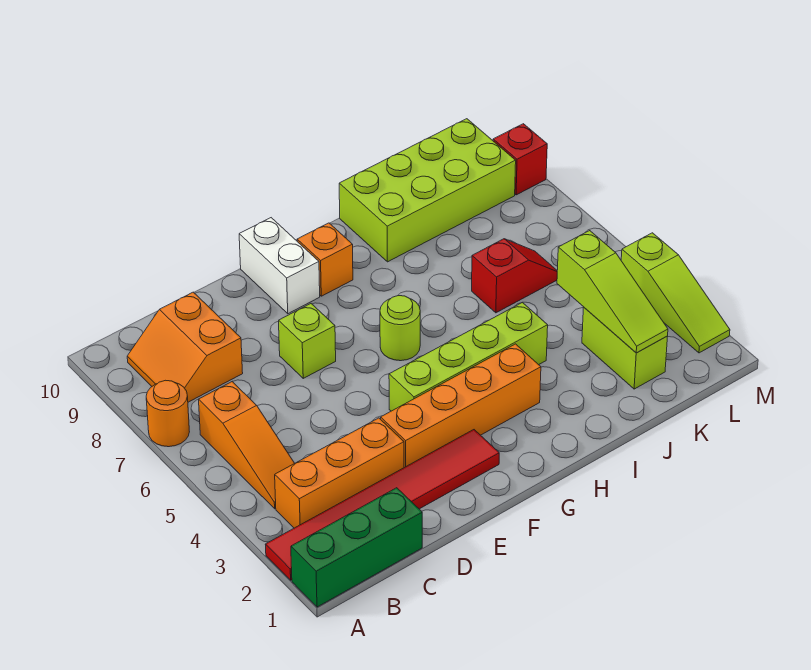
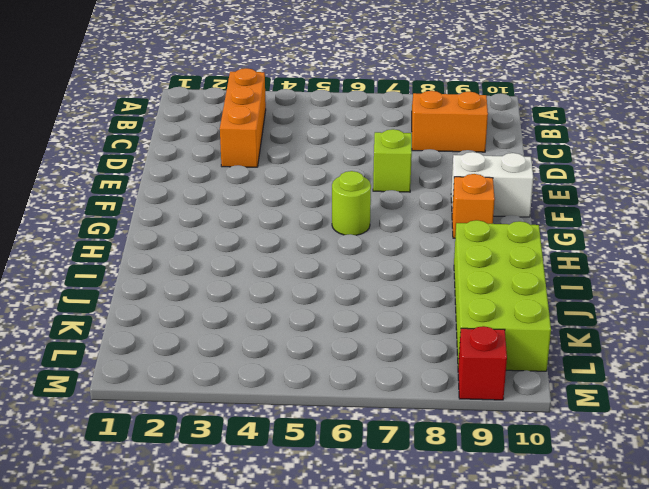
none -> green 1x3 brick [291,488,422,607]
none -> red 1x6 tile [265,430,499,580]
none -> orange 1x1 round brick [146,380,189,447]

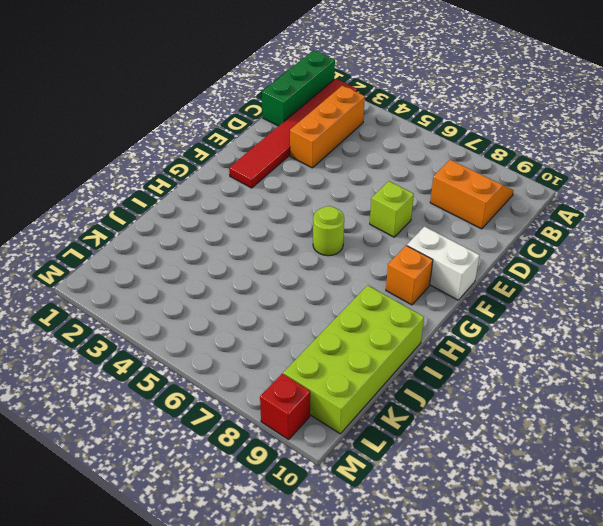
none -> orange 1x1 round brick [146,380,189,447]
none -> orange 1x3 slope [199,382,295,509]
none -> orange 1x4 brick [381,344,541,468]

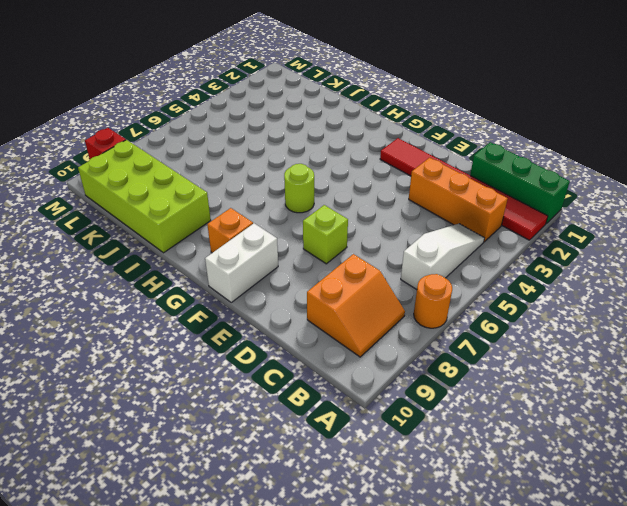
white 1x3 slope [401,224,484,290] -> orange 1x3 slope [199,382,295,509]
none -> orange 1x4 brick [381,344,541,468]
none -> lime 1x4 brick [389,302,548,411]
none -> red 1x2 slope [472,239,557,313]

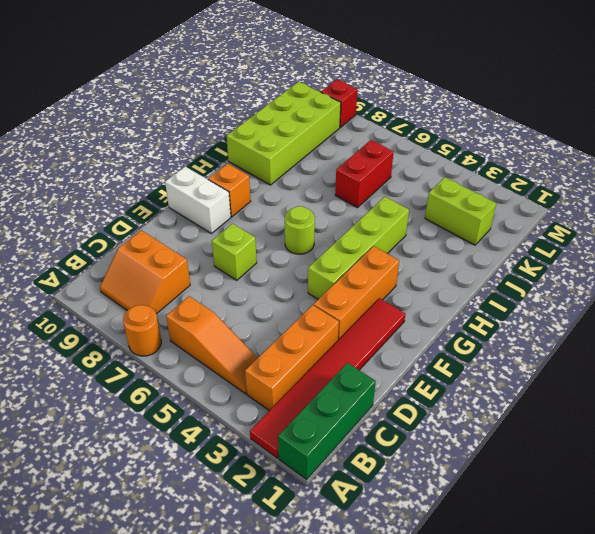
orange 1x3 brick [314,246,399,340] -> orange 1x4 brick [381,344,541,468]
red 1x2 brick [335,140,394,208] -> red 1x2 slope [472,239,557,313]
none -> lime 1x3 slope [621,233,730,353]
none -> lime 1x3 slope [557,231,668,353]

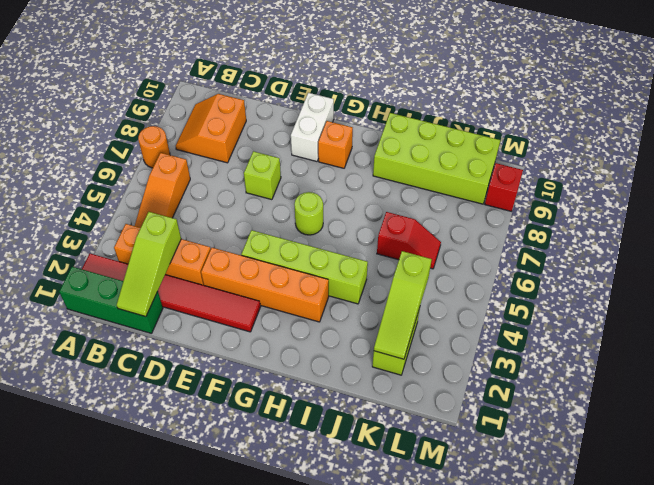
lime 1x3 slope [117,212,181,317] -> lime 1x3 slope moved to [621,233,730,353]

